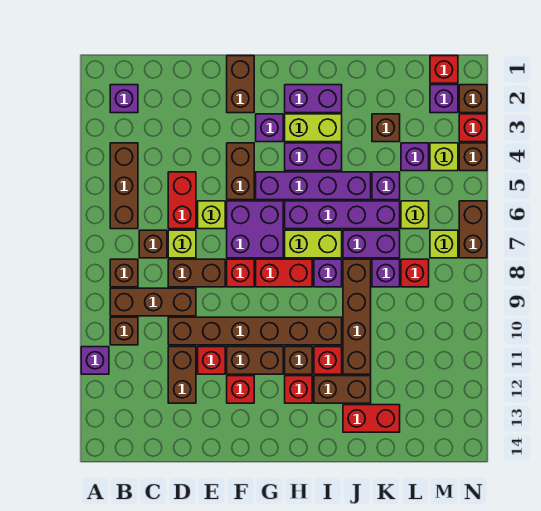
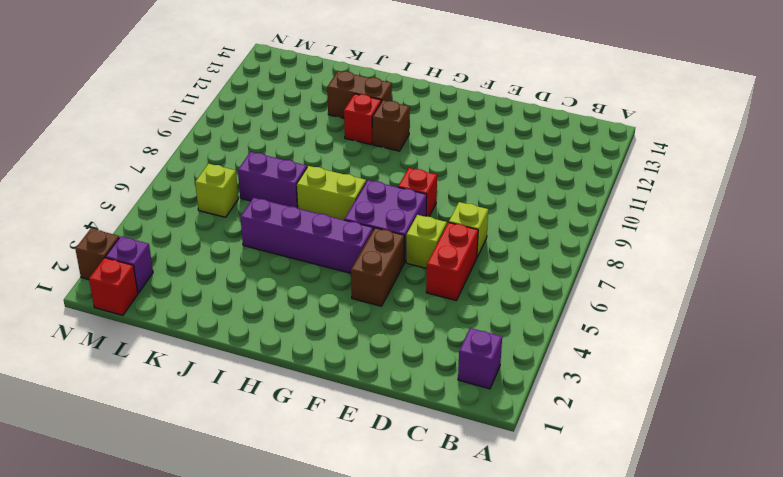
none -> purple 1x1 brick [81,347,109,374]
none -> brown 1x3 brick [110,143,138,229]
none -> brown 1x1 brick [110,259,138,287]
none -> brown 1x3 brick [110,288,196,316]

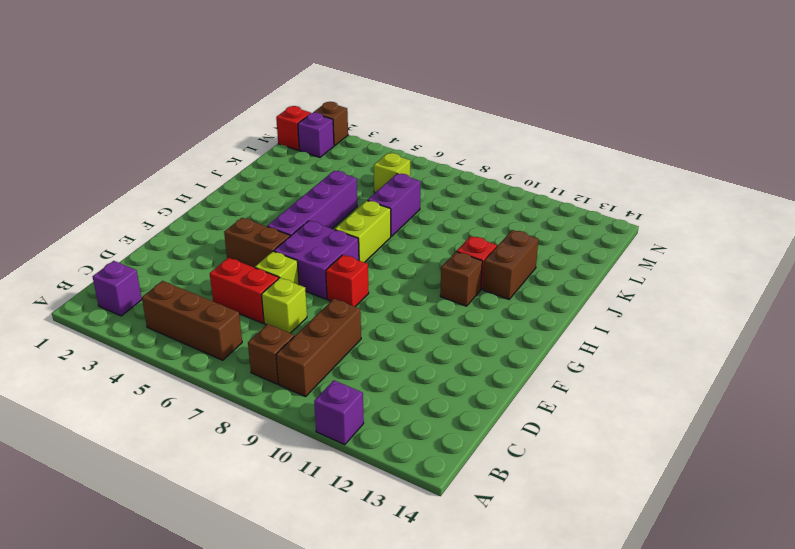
none -> brown 1x1 brick [110,317,138,345]
none -> brown 1x1 brick [139,230,167,258]
none -> brown 1x2 brick [168,259,225,287]
none -> brown 1x6 brick [168,317,342,345]

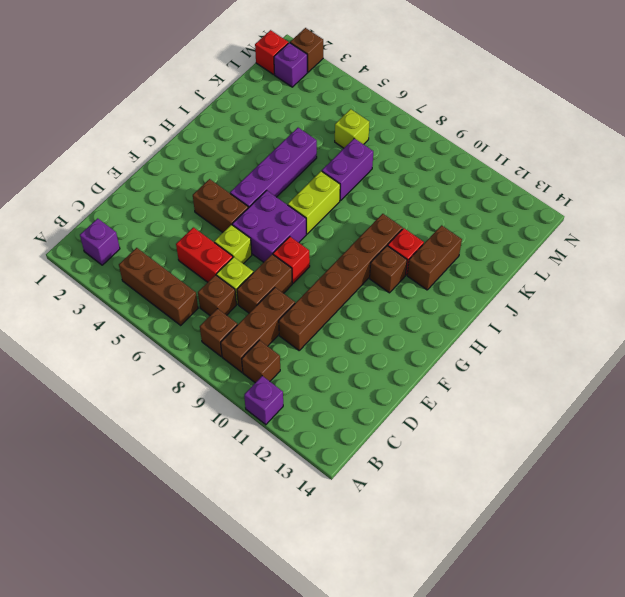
none -> brown 1x2 brick [168,347,196,403]
none -> red 1x1 brick [198,347,225,374]
none -> brown 1x2 brick [227,56,254,113]
none -> brown 1x2 brick [227,347,283,374]

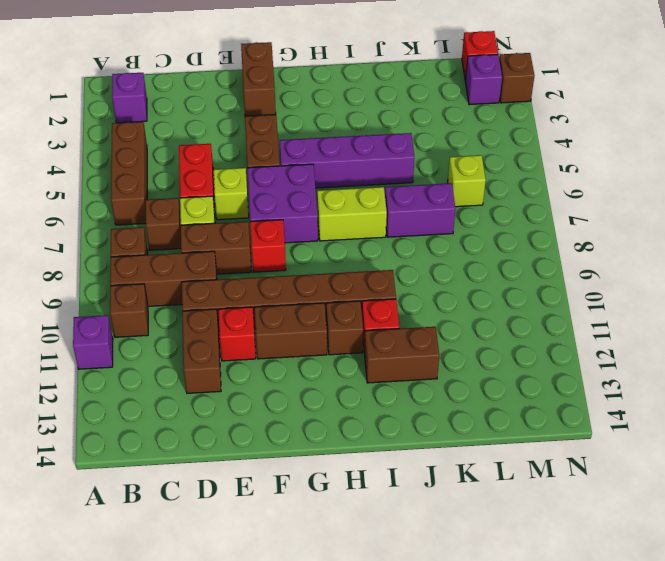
none -> red 1x1 brick [227,376,254,403]
none -> purple 1x1 brick [256,114,283,142]
none -> red 1x2 brick [256,259,312,287]
none -> purple 1x2 brick [285,85,342,113]

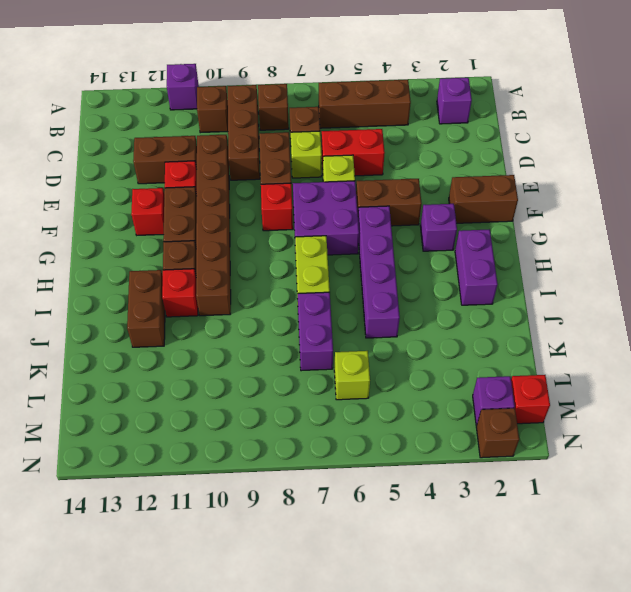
none -> red 1x2 brick [256,259,312,287]
none -> lime 1x2 brick [285,114,342,142]
none -> purple 1x2 brick [285,143,342,171]
none -> purple 1x4 brick [285,201,400,229]

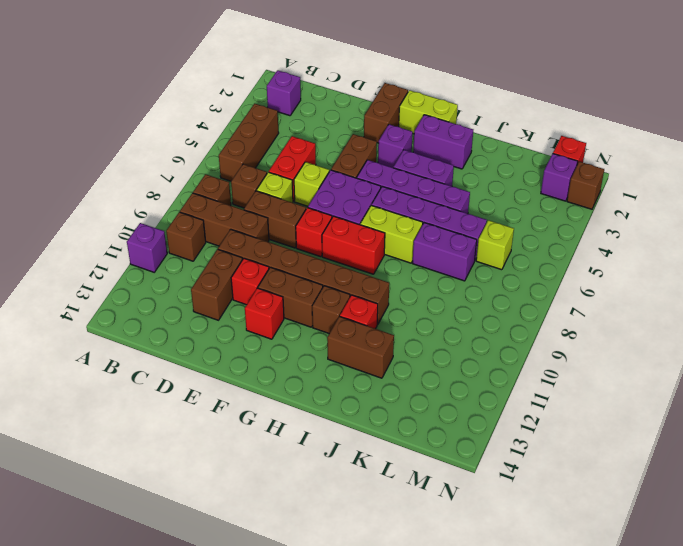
lime 1x2 brick [399,90,458,134] -> lime 1x2 brick moved to [285,114,342,142]
none -> red 1x1 brick [285,376,312,403]
none -> purple 1x1 brick [314,259,342,287]
none -> brown 1x4 brick [343,259,371,374]
none -> red 1x2 brick [343,405,400,432]

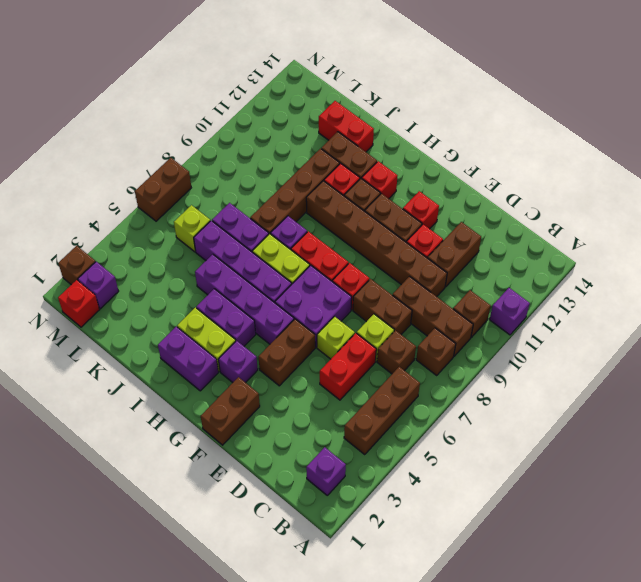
none -> brown 1x1 brick [372,114,400,142]
none -> purple 1x1 brick [372,172,400,200]
none -> purple 1x1 brick [372,259,400,287]
none -> purple 1x1 brick [401,143,429,171]

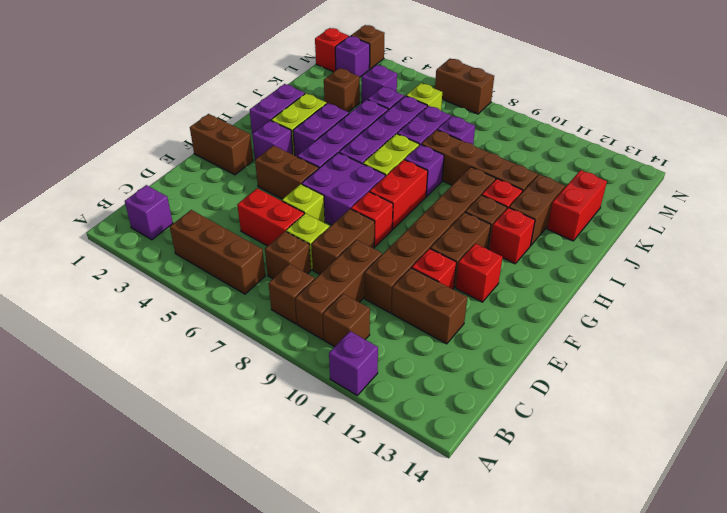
none -> red 1x1 brick [401,259,429,287]
none -> lime 1x1 brick [430,143,458,171]
none -> lime 1x1 brick [430,230,458,258]
none -> red 1x1 brick [459,114,487,142]

